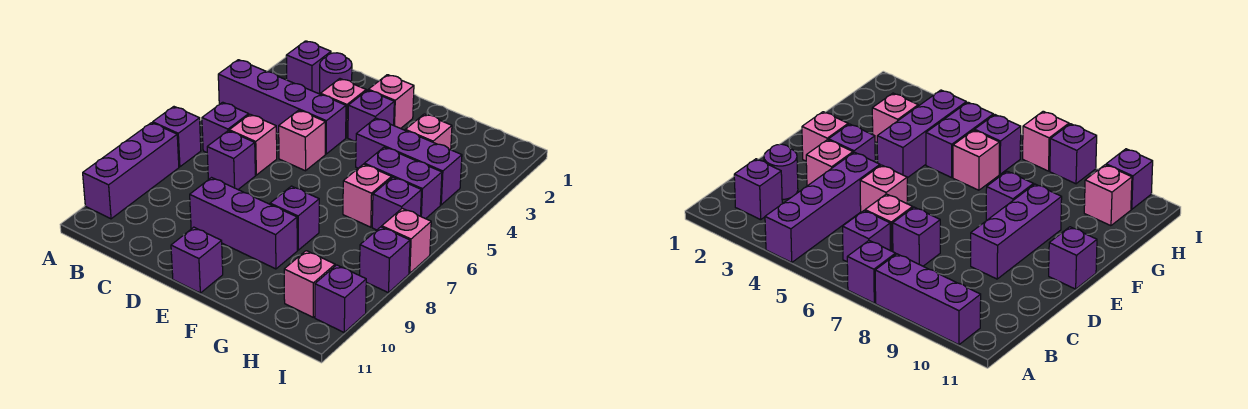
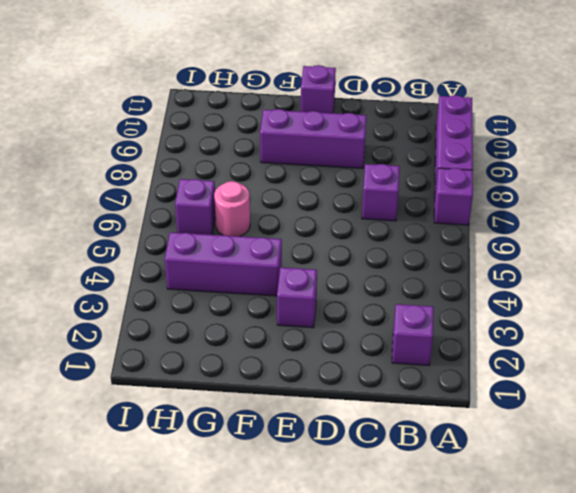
pink 1x1 round brick [214,181,250,236] -> pink 1x1 brick [343,164,392,227]
none -> purple 1x4 brick [218,60,346,154]
none -> purple 1x1 brick [202,102,249,152]
none -> purple 1x1 round brick [320,53,352,93]

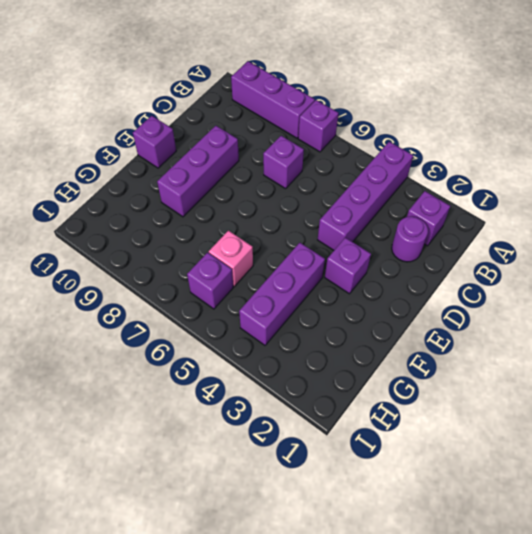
none -> purple 1x1 brick [202,102,249,152]
none -> pink 1x1 brick [229,114,277,175]
none -> pink 1x1 brick [320,79,366,138]

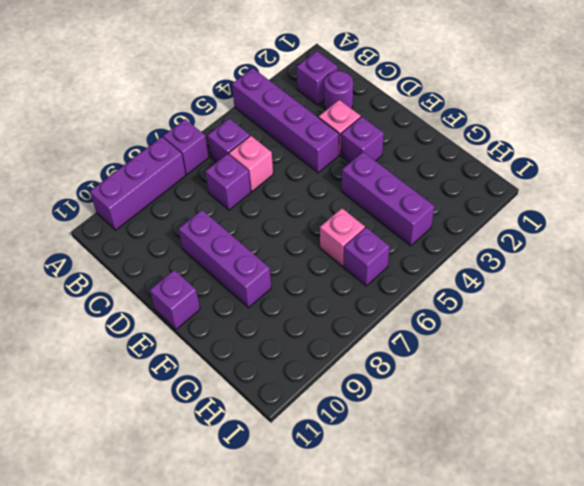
none -> pink 1x1 brick [279,110,325,171]
none -> pink 1x1 brick [368,75,414,129]
none -> purple 1x1 brick [270,186,319,250]

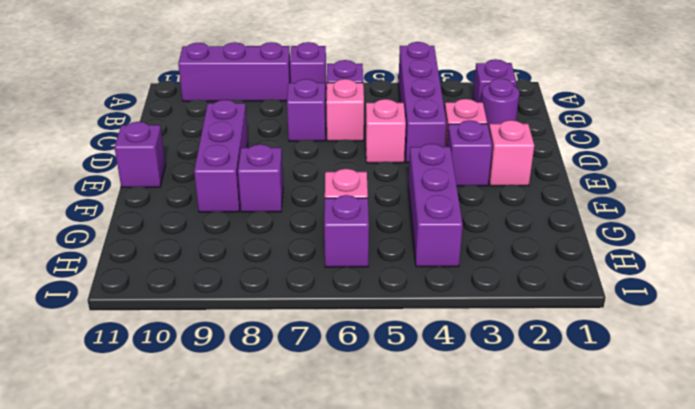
none -> pink 1x1 brick [405,114,452,150]
none -> purple 1x2 brick [364,147,442,219]
none -> pink 1x1 brick [284,251,335,317]

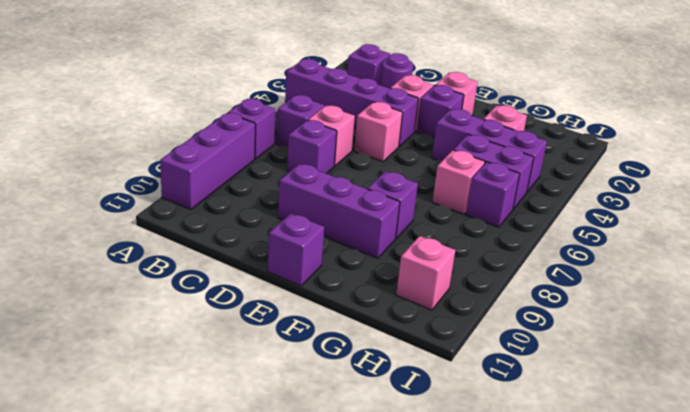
none -> pink 1x1 brick [382,208,431,273]
none -> purple 1x1 brick [359,227,410,293]
none -> purple 1x1 brick [315,265,366,332]

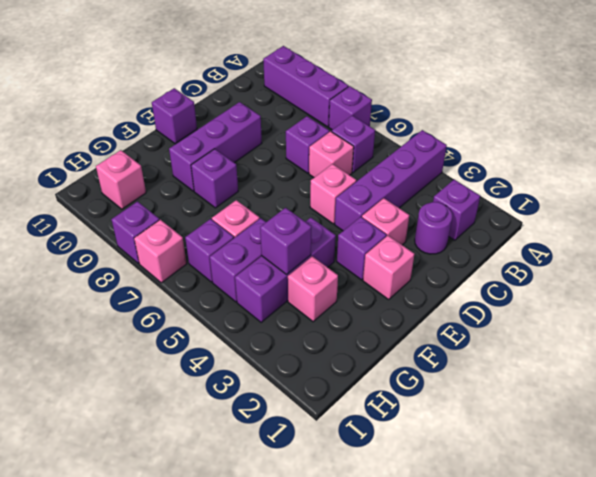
purple 1x1 brick [260,208,311,274] -> purple 1x1 brick moved to [315,265,366,332]

